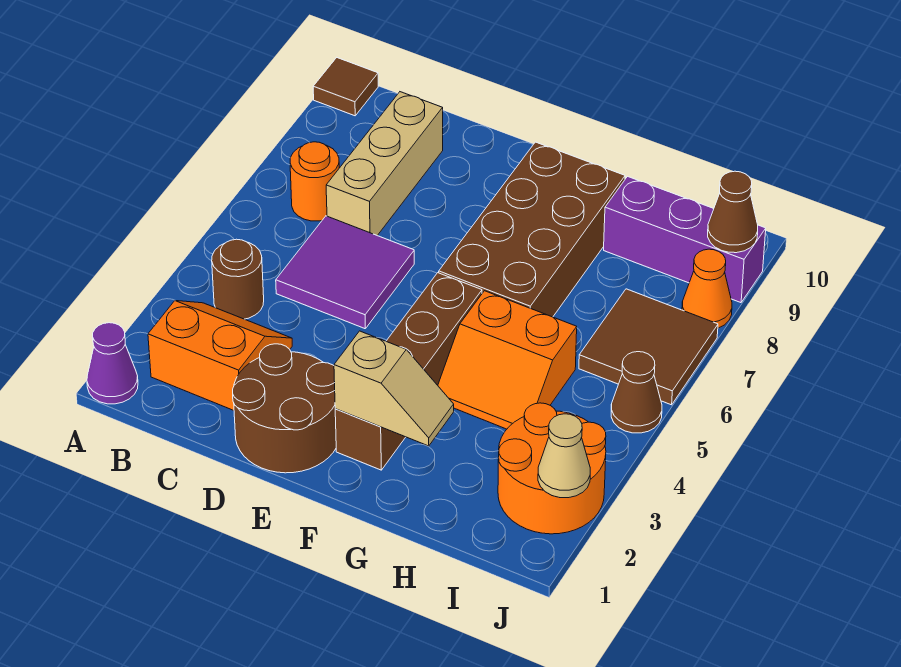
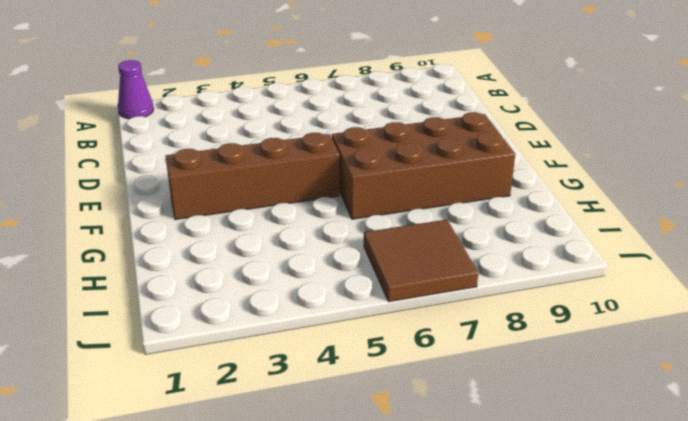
none -> brown 1x1 tile [313,58,378,116]
none -> orange 2x2 slope [148,301,292,410]
none -> brown 1x1 round brick [212,239,264,319]

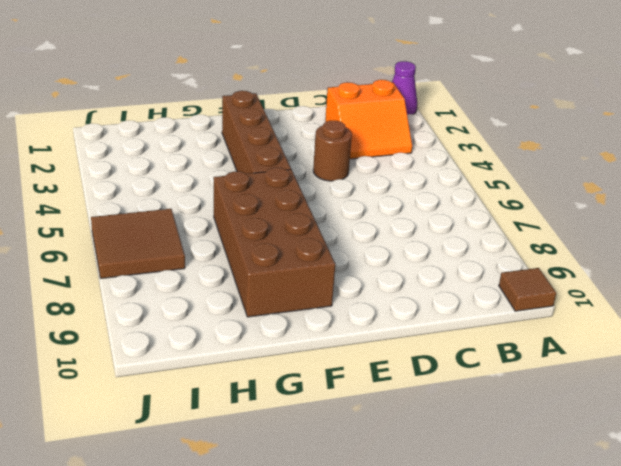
brown 1x1 round brick [313,121,352,181] -> brown 1x1 round brick moved to [212,239,264,319]
none -> orange 1x1 round brick [290,142,339,221]
none -> purple 2x2 tile [276,216,414,329]
none -> tan 1x3 brick [326,92,443,236]

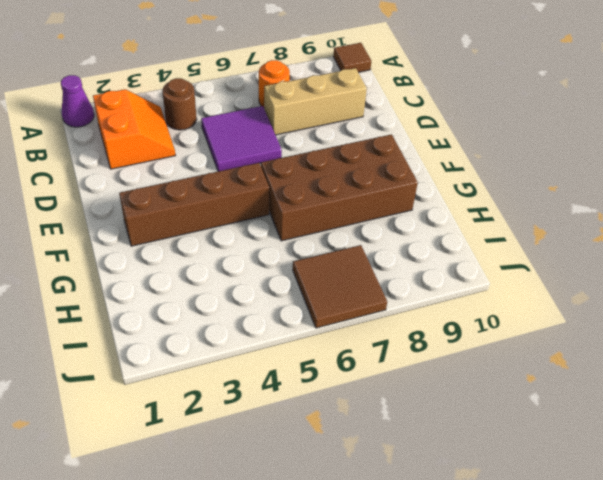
none -> brown 2x2 round brick [233,344,336,473]
none -> orange 2x2 slope [438,291,577,429]
none -> purple 1x3 brick [604,177,766,303]

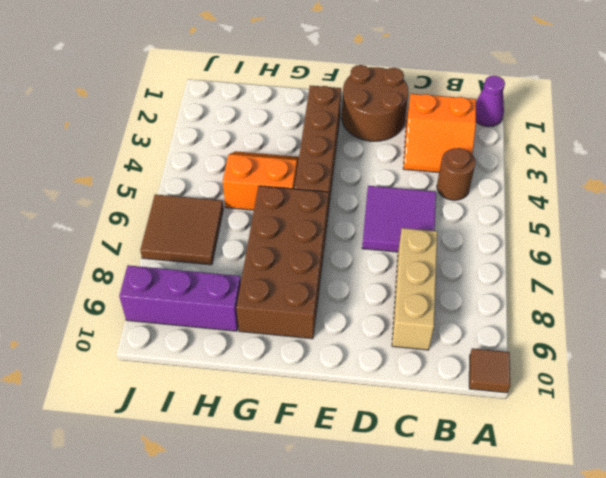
none -> orange 1x1 round brick [290,142,339,221]
none -> orange 2x2 round brick [498,403,606,534]
none -> brown 1x1 cone [611,352,662,433]

